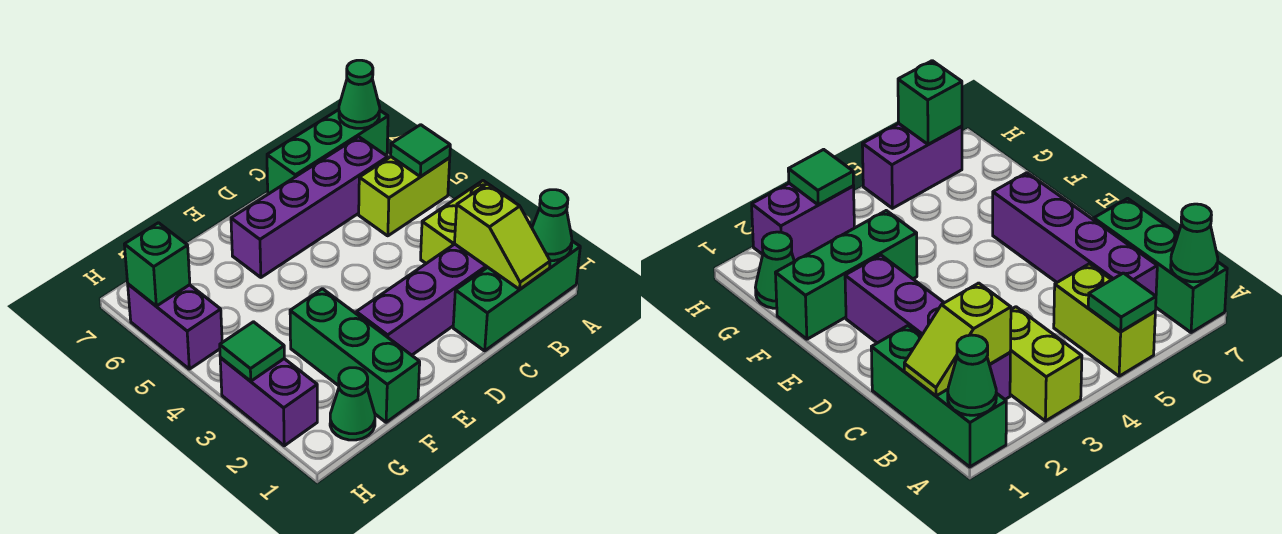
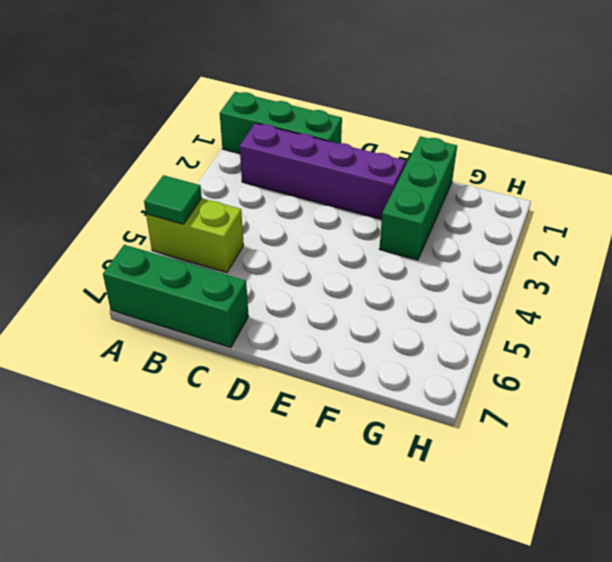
none -> lime 1x2 brick [421,181,514,263]
none -> purple 1x4 brick [231,137,388,277]
none -> green 1x1 cone [330,368,375,440]

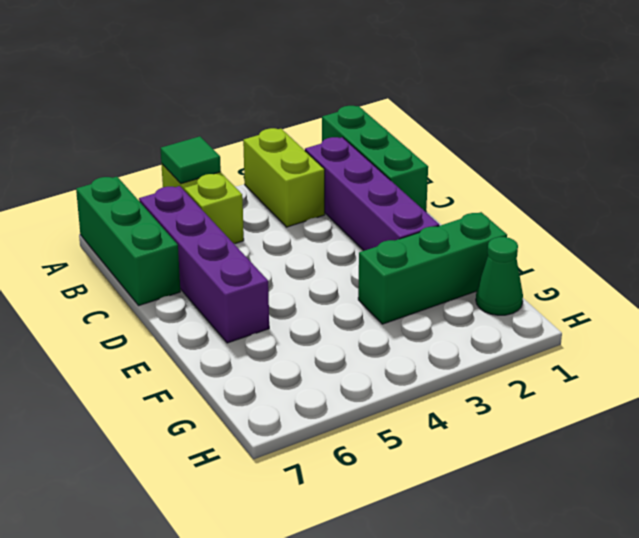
none -> purple 1x2 brick [220,358,317,446]
none -> purple 1x2 brick [128,284,222,369]
none -> green 1x1 cone [532,190,572,261]

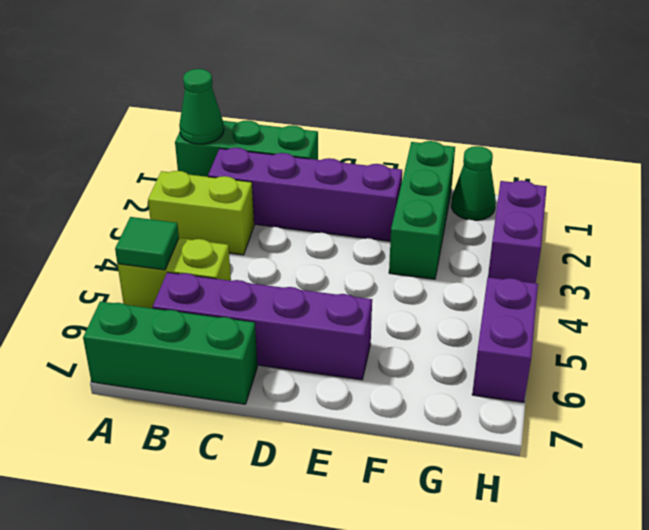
none -> green 1x1 cone [339,60,380,128]
none -> lime 1x2 slope [454,184,550,289]
none -> green 1x1 tile [220,322,284,381]

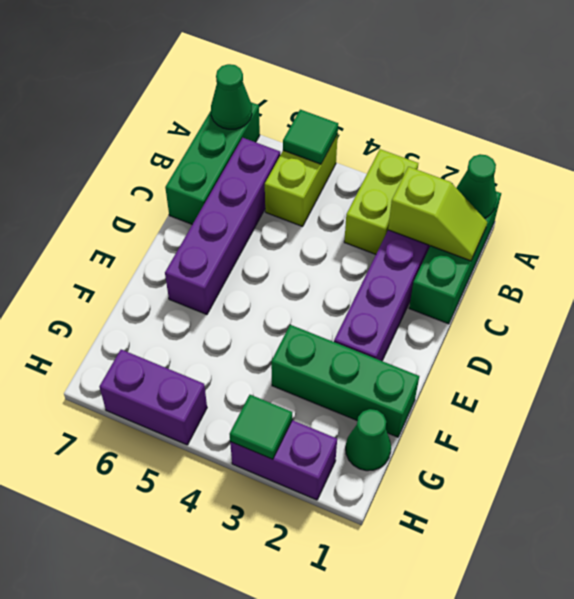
none -> green 1x1 brick [124,223,190,306]

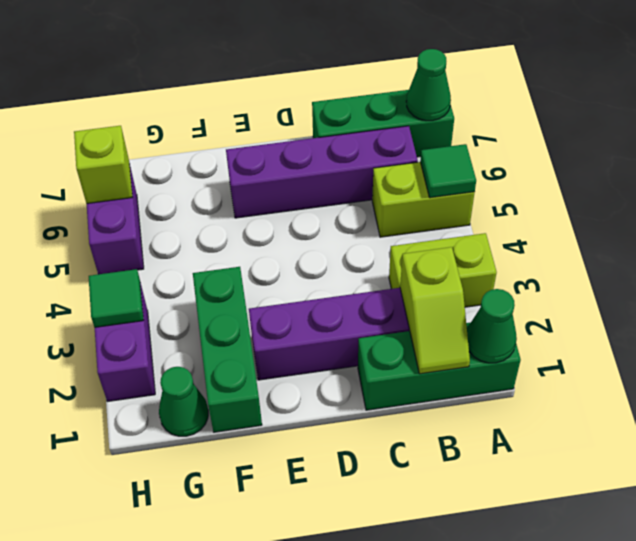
lime 1x1 brick [74,126,132,204] -> green 1x1 brick [124,223,190,306]

